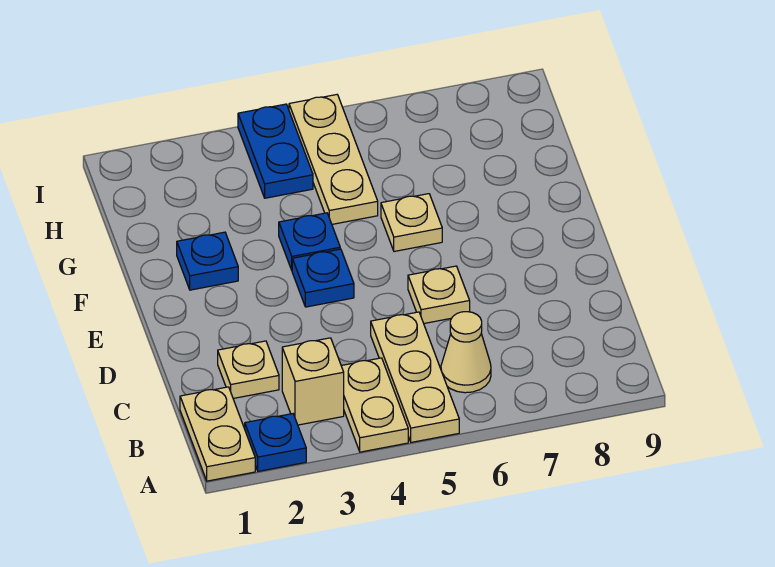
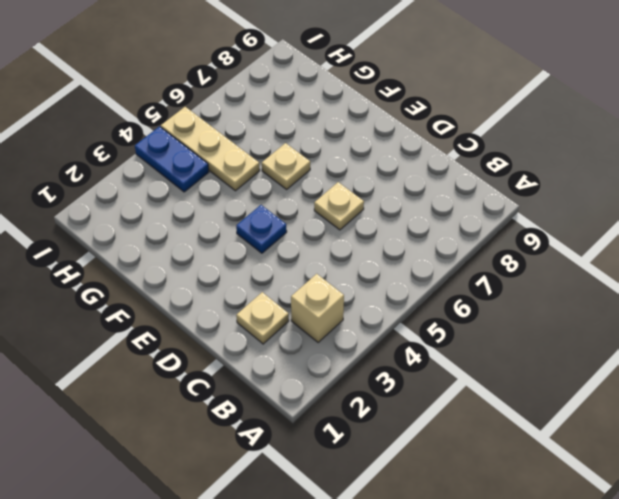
none -> tan 1x2 plate [180,387,255,481]
none -> blue 1x1 plate [245,414,306,471]
none -> tan 1x2 plate [341,358,408,452]

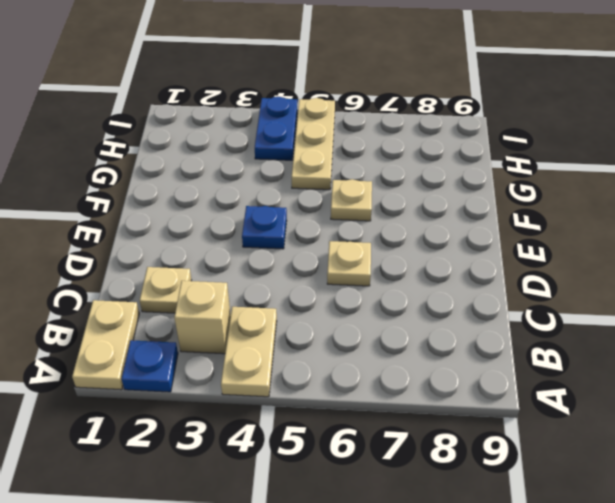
none -> tan 1x3 plate [371,312,459,442]
none -> tan 1x1 cone [441,312,491,393]
none -> blue 1x1 plate [177,232,238,290]

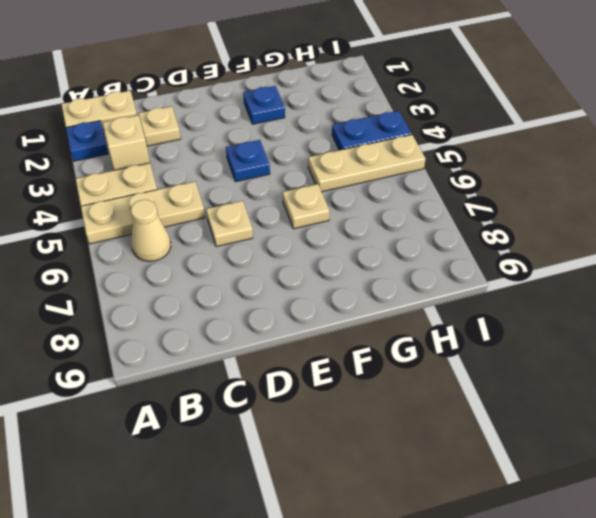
none -> blue 1x1 plate [279,213,340,270]

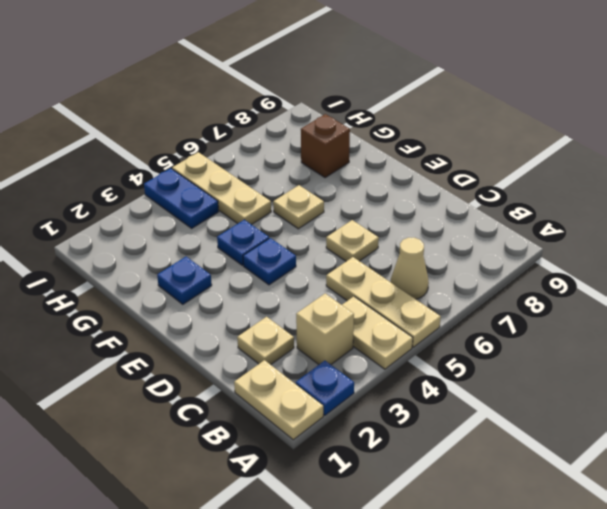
brown 1x1 brick [301,114,350,177] -> none

